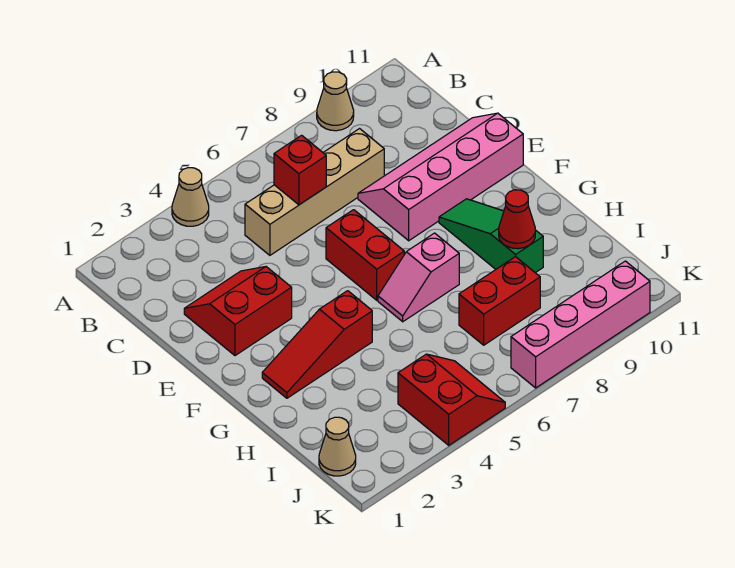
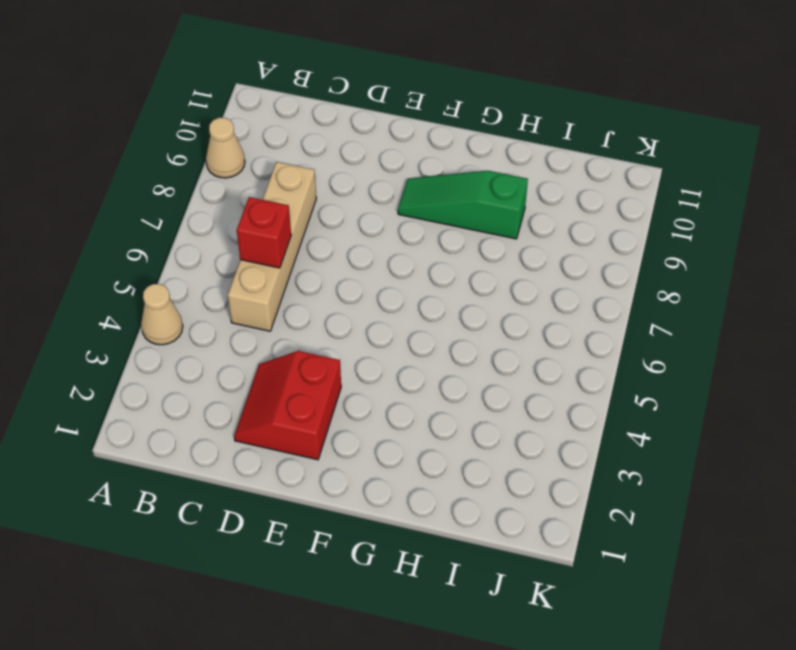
none -> pink 2x4 slope [358,113,523,241]
none -> red 1x2 brick [326,210,404,300]
none -> red 1x3 slope [262,291,372,398]

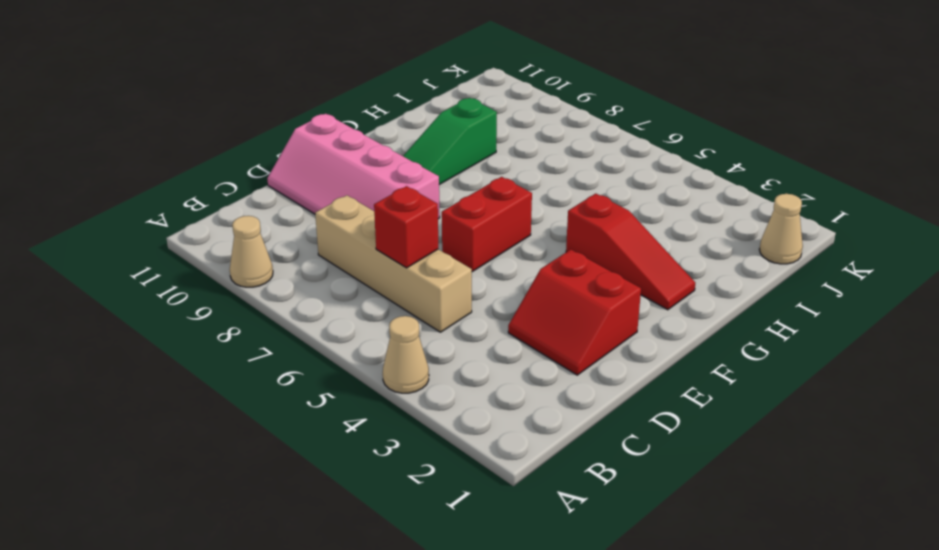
none -> pink 1x2 slope [378,233,459,322]
none -> red 1x2 brick [459,257,540,345]
none -> red 2x2 slope [398,354,505,445]

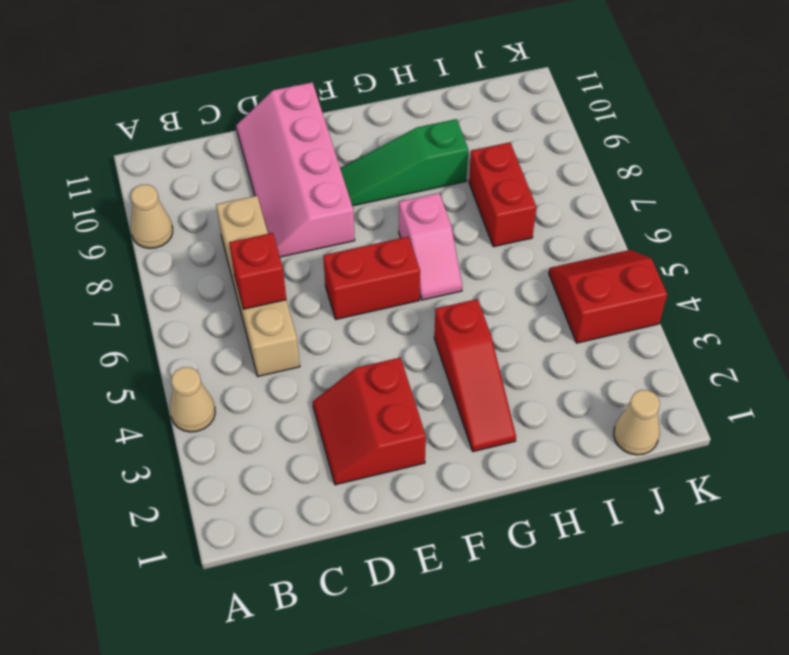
none -> pink 1x4 brick [511,261,650,388]
none -> red 1x1 cone [499,190,535,249]

